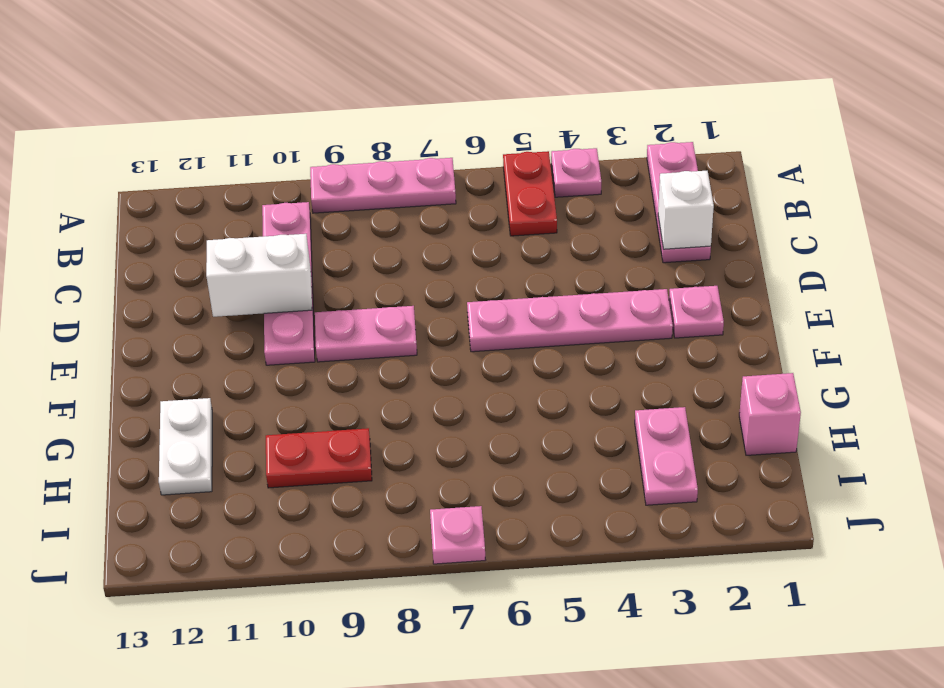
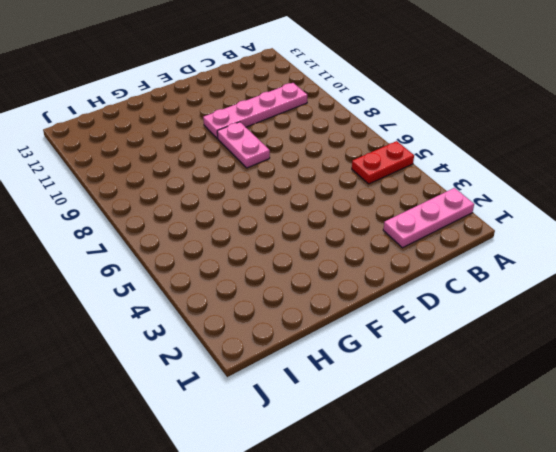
none -> pink 1x1 plate [551,148,601,197]
none -> pink 1x3 plate [310,158,456,213]
none -> pink 1x1 plate [669,286,724,338]

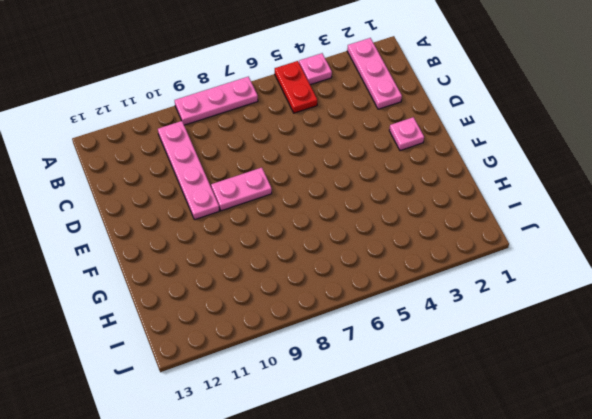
none -> pink 1x4 plate [467,289,673,352]
none -> white 1x2 plate [159,398,212,495]
none -> pink 1x1 brick [739,373,801,455]

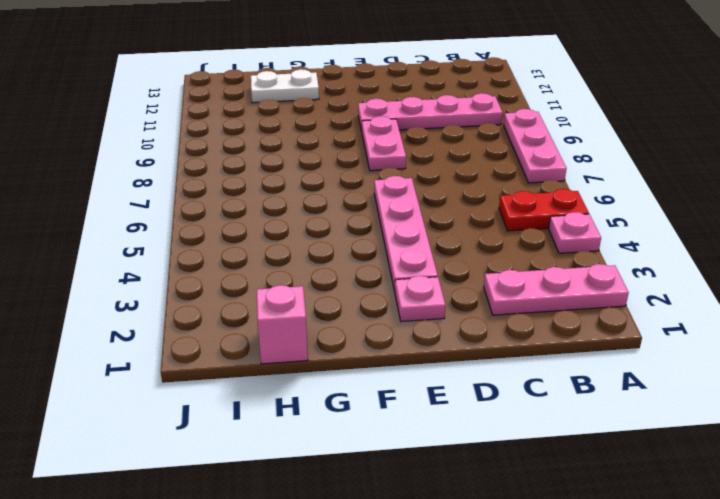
none -> pink 1x2 plate [635,407,698,505]
none -> red 1x2 plate [266,428,372,488]
none -> pink 1x1 plate [430,506,485,564]

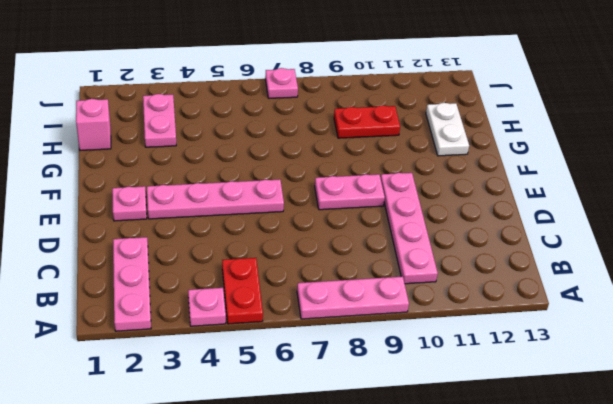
none -> white 1x1 brick [658,171,714,249]
none -> white 1x2 brick [206,234,312,317]

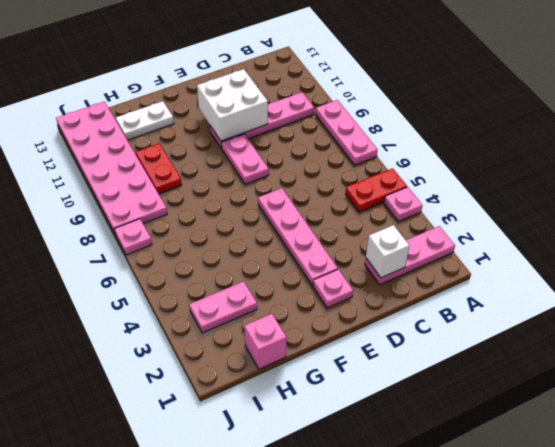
white 2x2 brick [197,69,268,141] -> white 1x2 brick [206,234,312,317]
pink 2x6 plate [56,102,167,233] -> none

